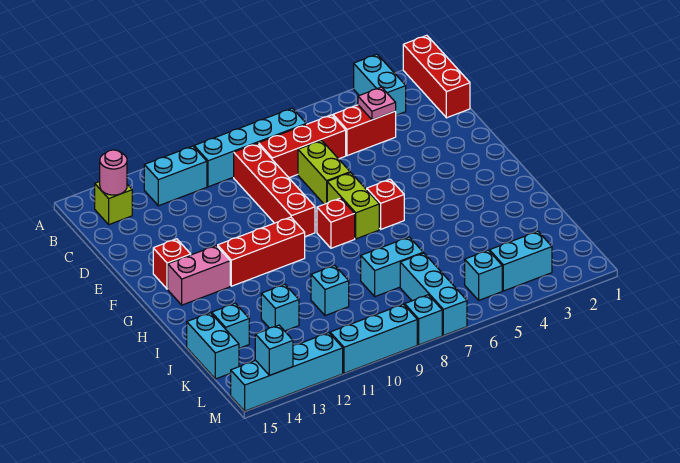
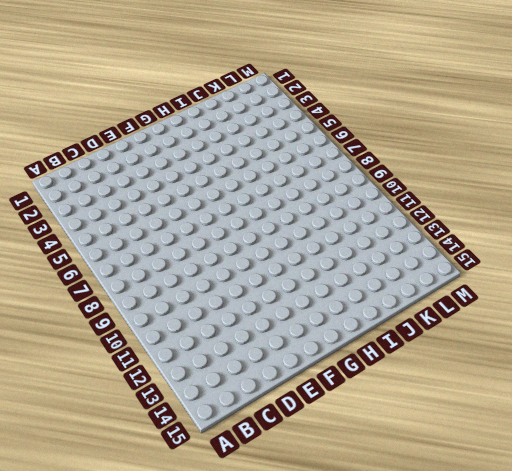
none -> red 1x3 brick [403,35,470,118]
none -> cyan 1x2 brick [354,54,406,115]
none -> cyan 1x4 brick [194,108,306,187]

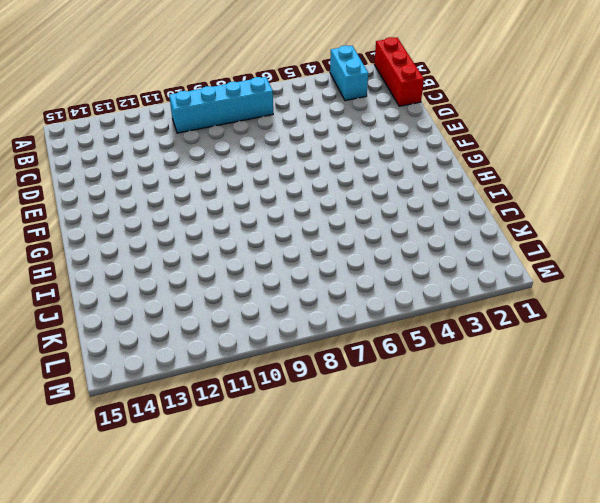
none -> cyan 1x2 brick [144,146,207,206]
none -> lime 1x1 brick [95,182,132,224]
none -> red 1x2 brick [333,105,396,156]

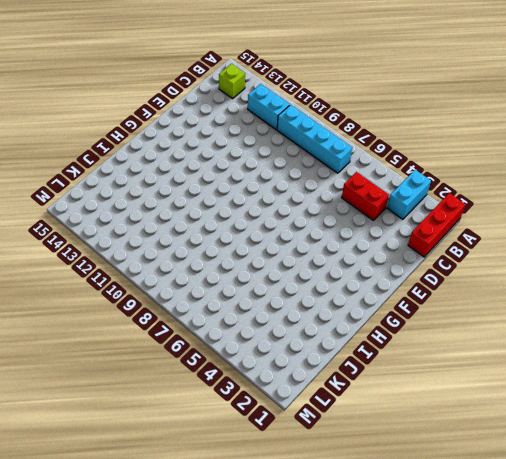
none -> red 1x3 brick [259,115,346,178]
none -> red 1x4 brick [234,143,315,237]
none -> lime 1x2 brick [298,141,350,204]

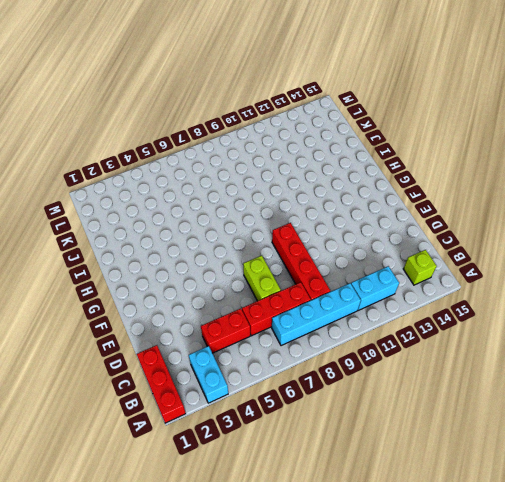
none -> lime 1x2 brick [327,173,379,239]
none -> red 1x1 brick [153,239,191,289]
none -> red 1x1 brick [367,179,404,229]

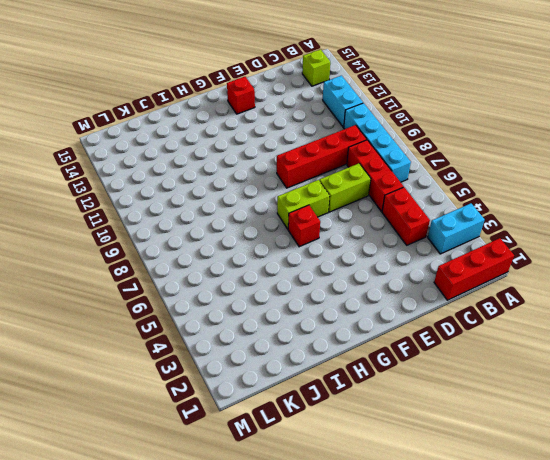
none -> red 1x1 brick [317,198,355,248]
none -> red 1x3 brick [218,217,305,286]
none -> pink 1x2 brick [168,246,230,305]

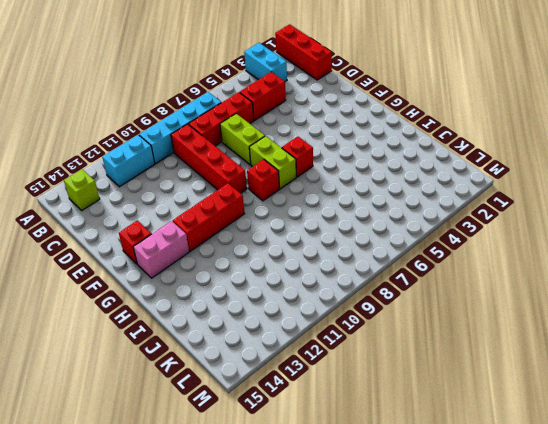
none -> cyan 1x2 brick [361,237,423,297]
none -> cyan 1x1 brick [311,265,349,316]
none -> cyan 1x1 brick [261,284,299,331]

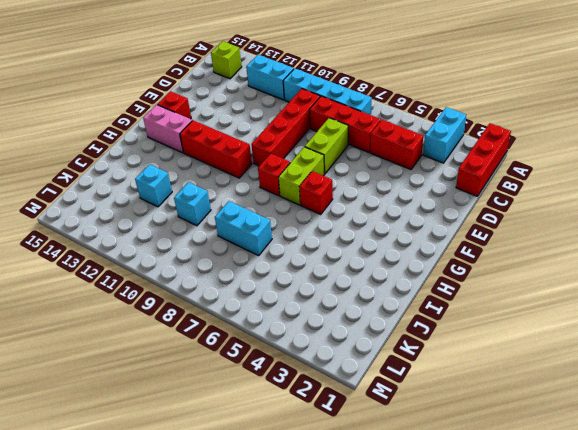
none -> cyan 1x1 brick [212,303,249,348]
none -> cyan 1x2 brick [187,313,239,379]
none -> cyan 1x3 brick [400,253,467,336]

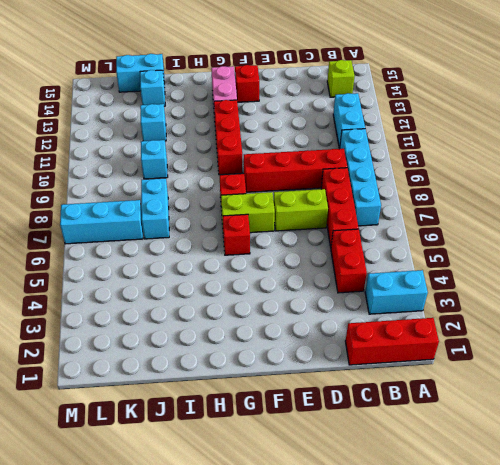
none -> cyan 1x2 brick [490,231,552,291]
none -> cyan 1x1 brick [465,250,502,300]
none -> cyan 1x1 brick [405,295,442,345]

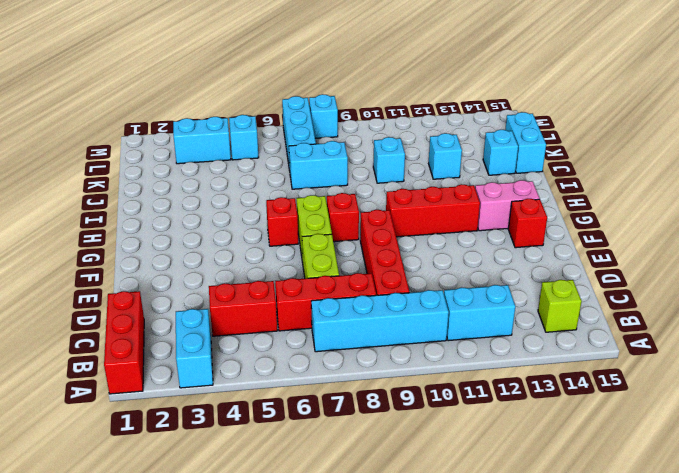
none -> cyan 1x3 brick [330,304,417,373]
none -> cyan 1x4 brick [231,333,343,411]
none -> pink 1x1 round brick [100,150,127,195]

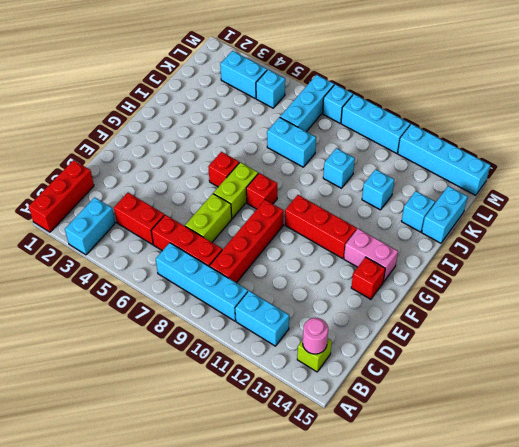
none -> pink 1x1 plate [358,87,396,120]
none -> cyan 1x1 brick [255,325,293,375]

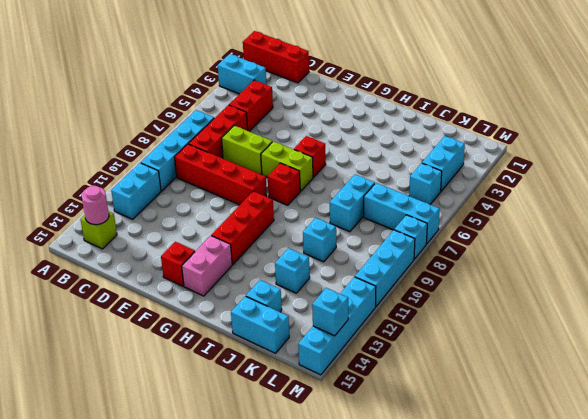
none -> pink 1x1 plate [358,87,396,120]

